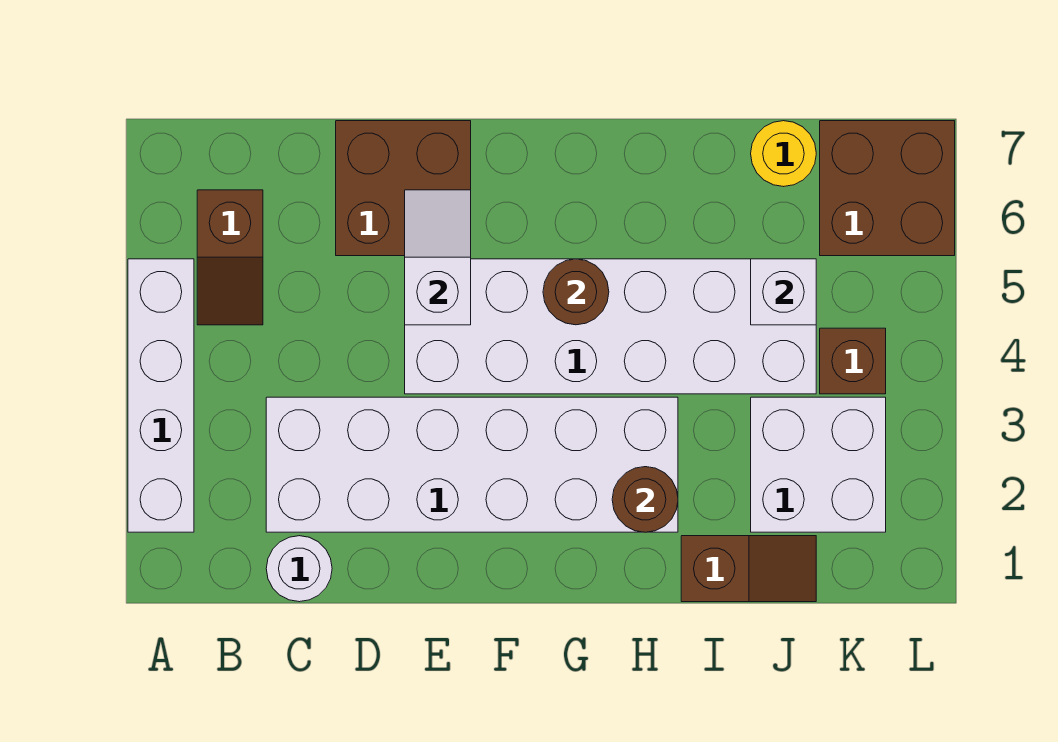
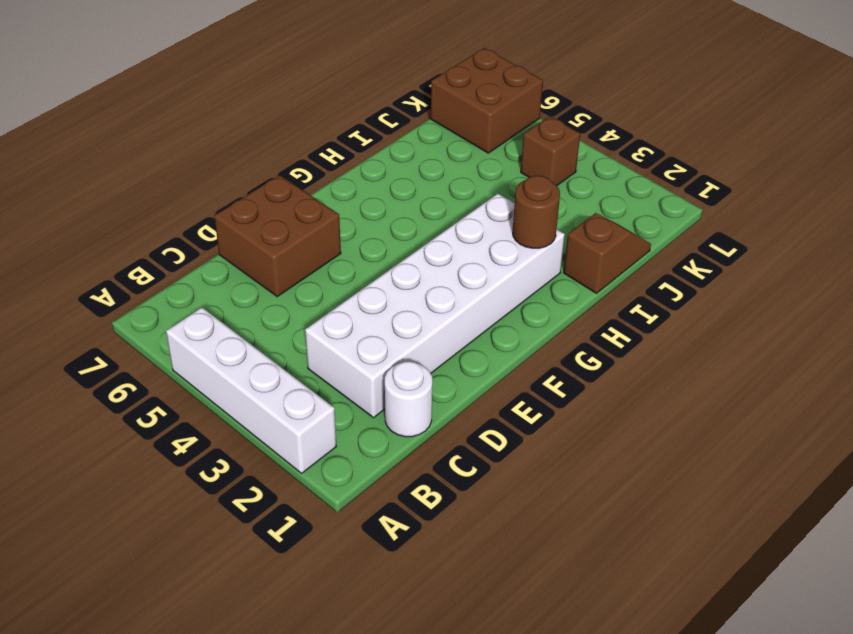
none -> brown 1x2 slope [197,190,263,325]
none -> white 2x6 brick [405,259,816,394]
none -> white 2x2 brick [751,397,886,532]

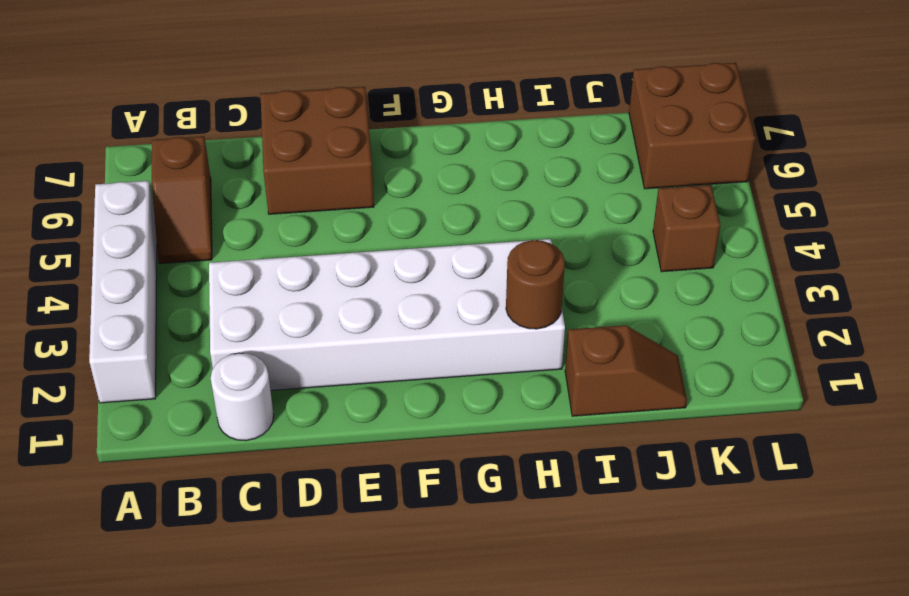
none -> white 2x6 brick [405,259,816,394]
none -> white 2x2 brick [751,397,886,532]
none -> yellow 1x1 round brick [751,121,816,187]

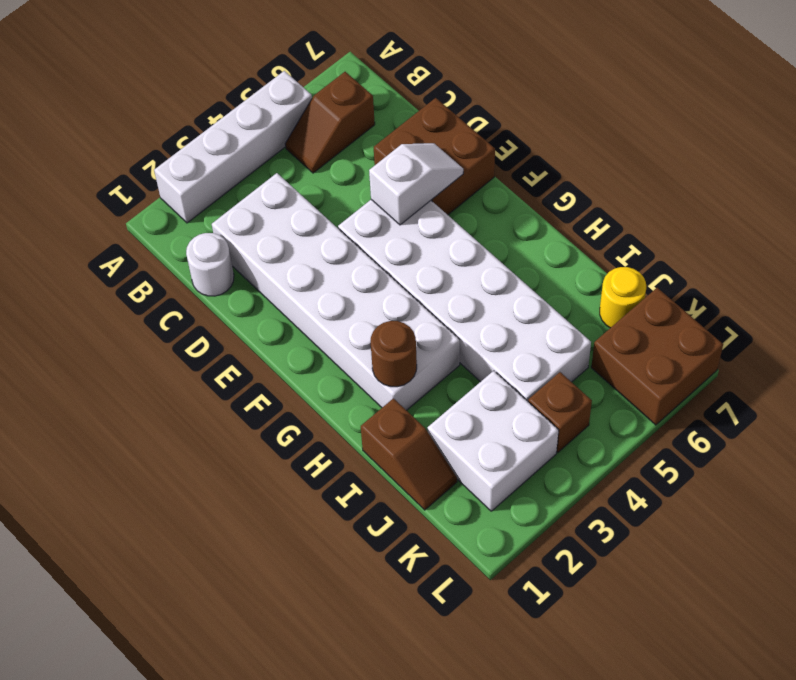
none -> brown 1x1 round brick [543,259,609,325]
none -> white 1x1 brick [751,259,816,325]

